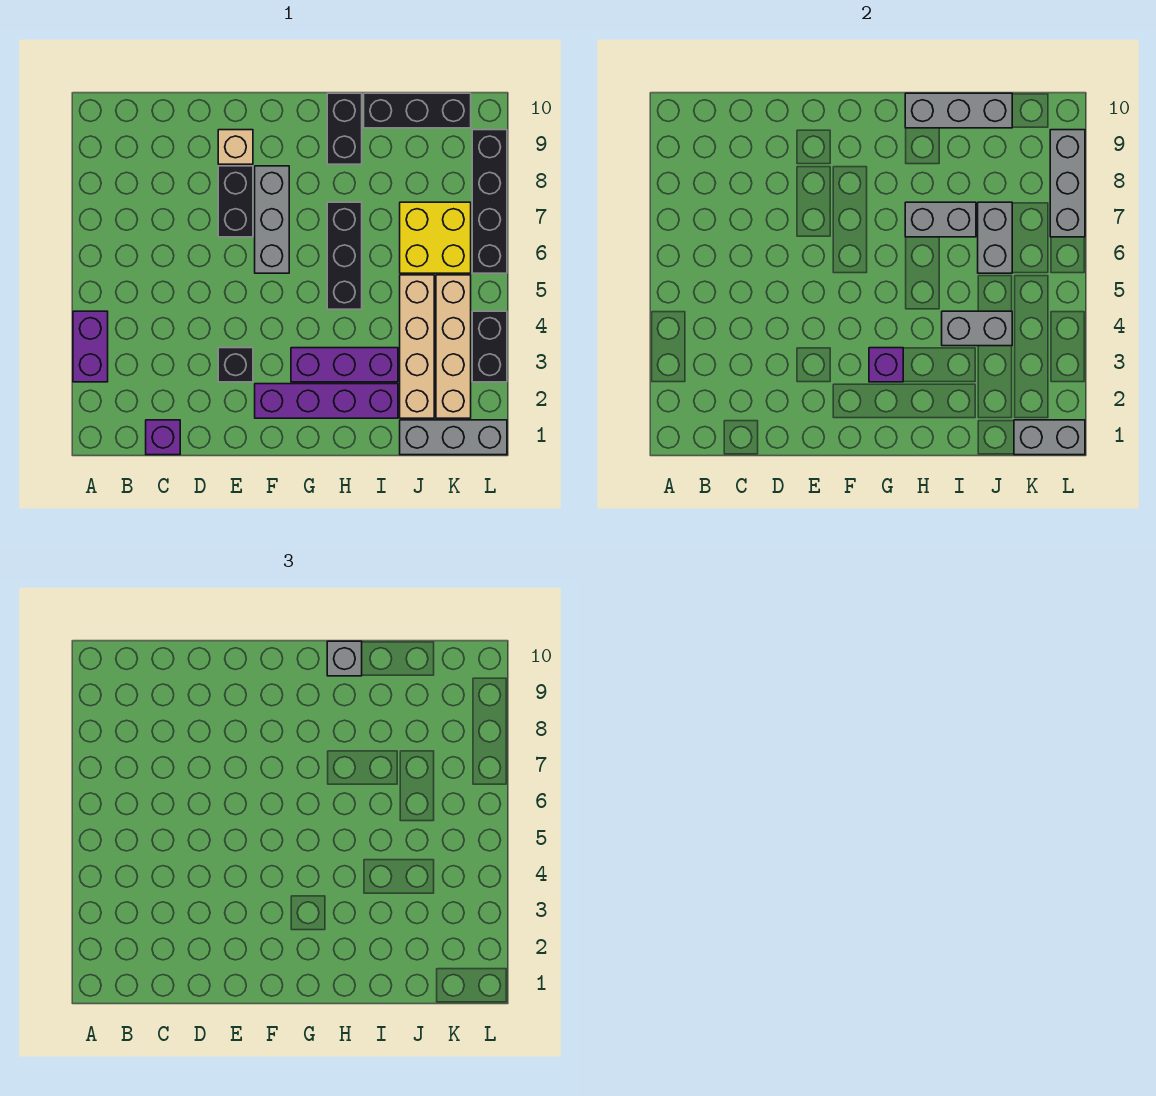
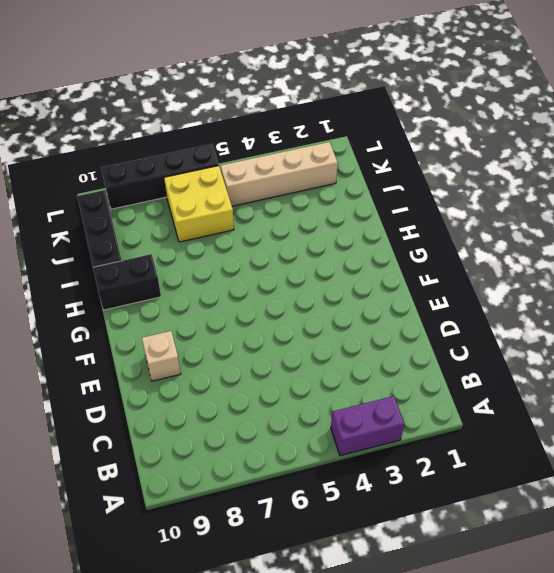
none -> purple 1x1 brick [146,420,180,455]
none -> black 1x1 brick [218,348,253,382]
none -> black 1x2 brick [218,166,253,237]

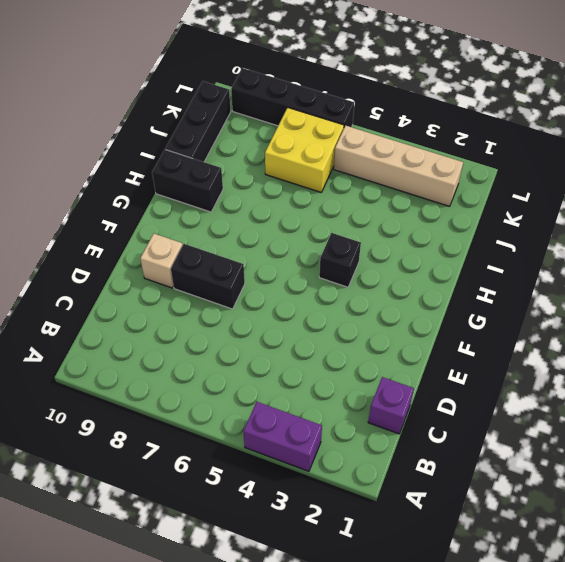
black 1x1 brick [319,233,361,287] -> black 1x1 brick moved to [218,348,253,382]
none -> purple 1x4 brick [255,384,398,418]
none -> grey 1x3 brick [255,166,289,273]
none -> purple 1x3 brick [291,348,398,382]

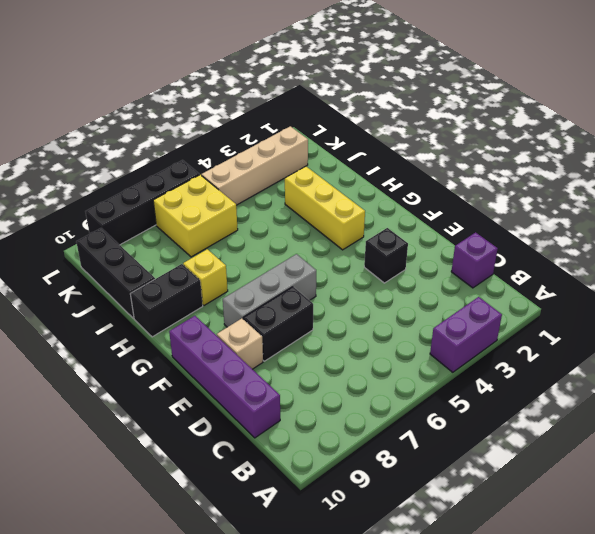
purple 1x4 brick [169,316,280,438] -> purple 1x4 brick moved to [255,384,398,418]
yellow 1x3 brick [285,166,365,250] -> purple 1x3 brick [291,348,398,382]
yellow 1x1 brick [183,249,228,305] -> none
none -> black 1x3 brick [327,202,362,309]
none -> grey 1x3 brick [400,420,507,455]
none -> tan 1x4 brick [400,275,434,418]

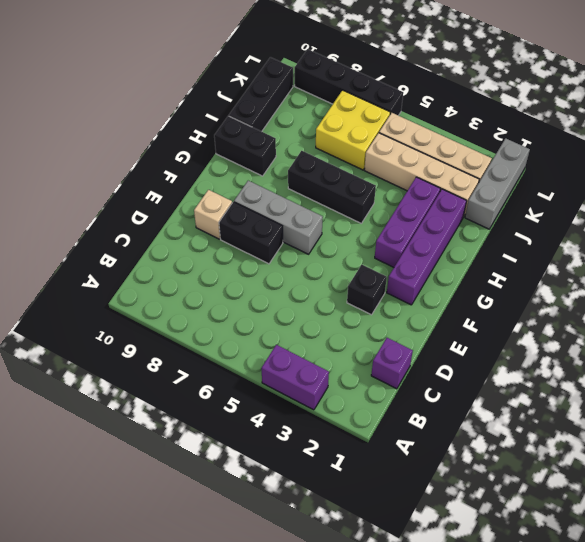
none -> black 1x2 brick [472,311,507,382]
none -> purple 1x1 brick [869,348,903,382]
none -> grey 1x2 brick [905,202,976,237]

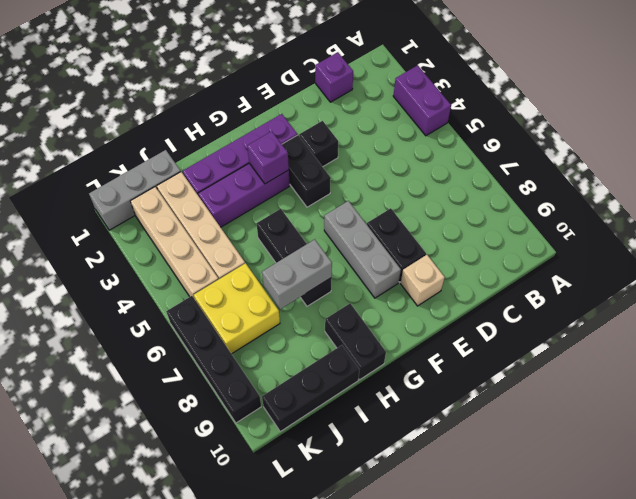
black 1x2 brick [282,135,331,207] -> black 1x2 brick moved to [472,311,507,382]
none -> grey 1x3 brick [905,93,1012,128]
none -> grey 1x2 brick [942,311,1012,346]
none -> grey 1x2 brick [978,202,1012,273]

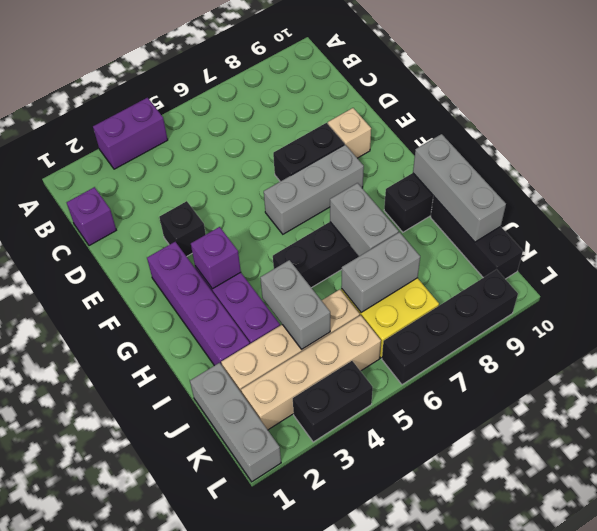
none -> grey 1x2 brick [1014,420,1085,455]
none -> grey 1x3 brick [1050,130,1085,237]
none -> grey 1x1 brick [327,641,362,676]

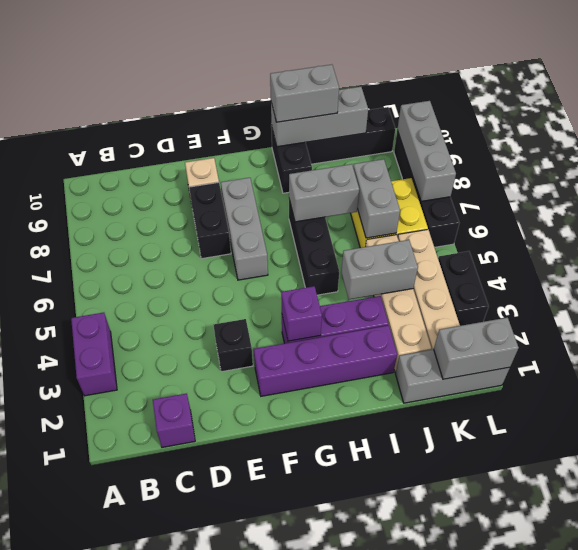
grey 1x2 brick [270,65,339,122] -> grey 1x1 brick [327,641,362,676]

